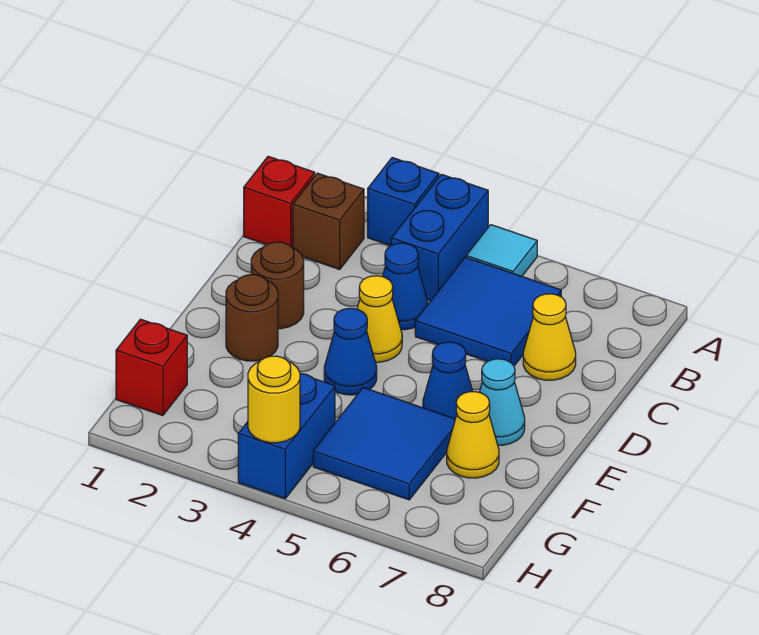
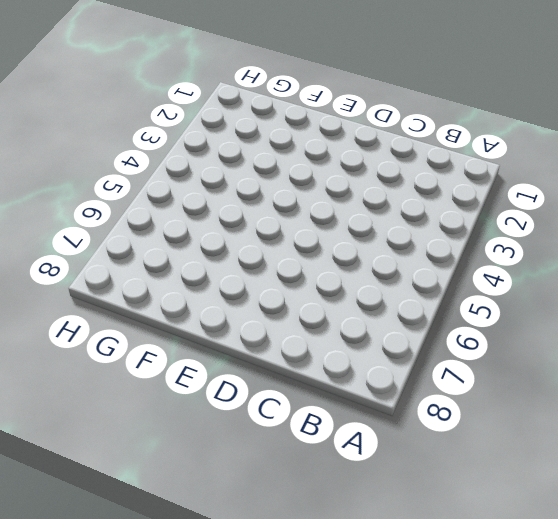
none -> blue 1x1 brick [368,158,439,246]
none -> blue 1x2 brick [391,174,488,301]
none -> cyan 1x1 tile [466,225,537,276]

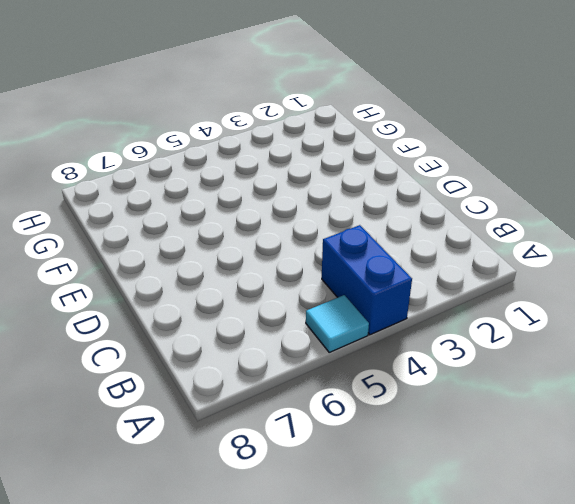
none -> blue 1x1 brick [368,158,439,246]
none -> red 1x1 brick [244,156,315,248]
none -> brown 1x1 brick [293,173,364,269]

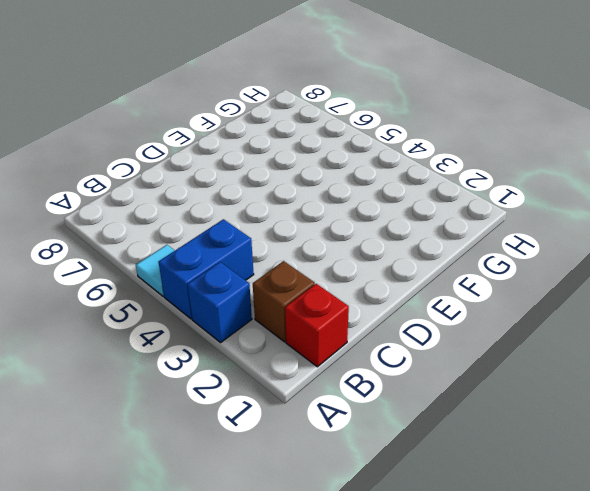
none -> blue 2x2 tile [415,257,561,366]
none -> blue 1x1 cone [383,243,428,330]
none -> yellow 1x1 cone [523,294,576,380]

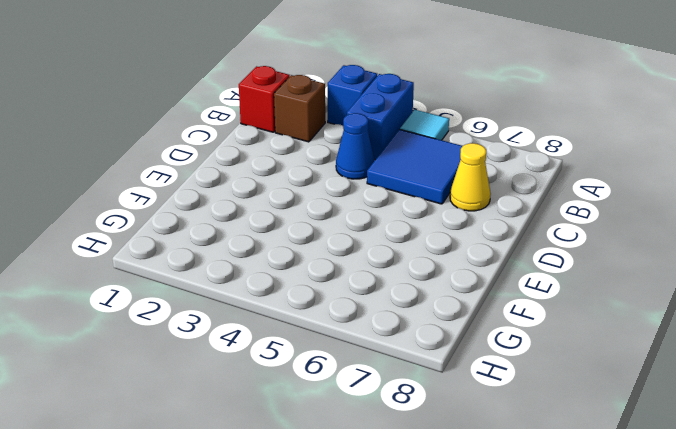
none -> brown 1x1 round brick [251,242,304,329]
none -> yellow 1x1 cone [357,276,402,362]
none -> brown 1x1 round brick [226,275,278,361]

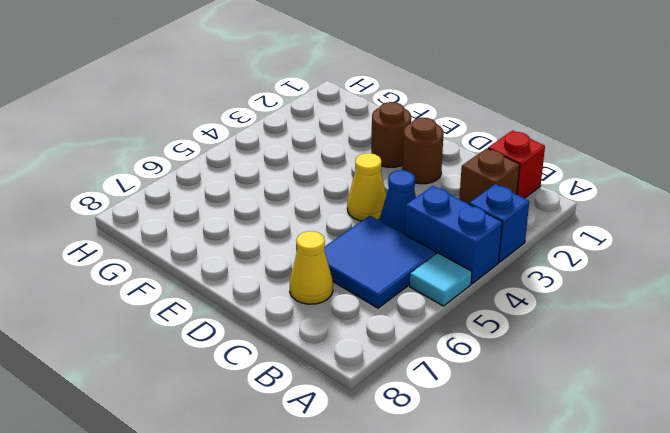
none -> blue 1x1 cone [324,308,377,395]
none -> blue 1x1 cone [423,342,473,419]
none -> cyan 1x1 cone [480,359,525,445]

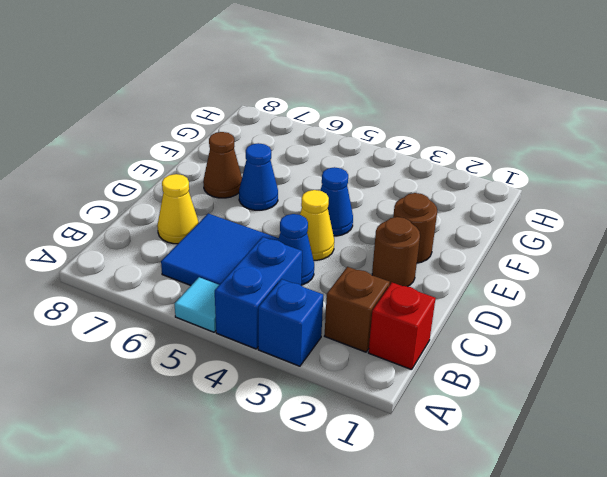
brown 1x1 cone [203,132,242,198] -> cyan 1x1 cone [480,359,525,445]
none -> blue 2x2 tile [313,388,455,500]
none -> yellow 1x1 cone [447,392,499,478]
none -> red 1x1 brick [116,319,187,416]

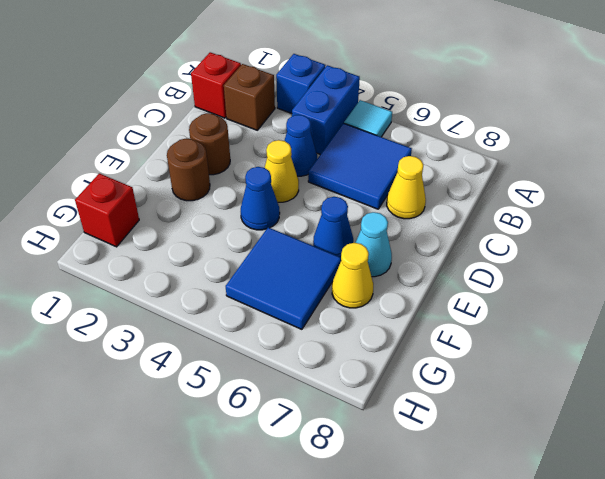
none -> blue 1x2 brick [238,374,335,499]
none -> yellow 1x1 round brick [248,356,300,443]

